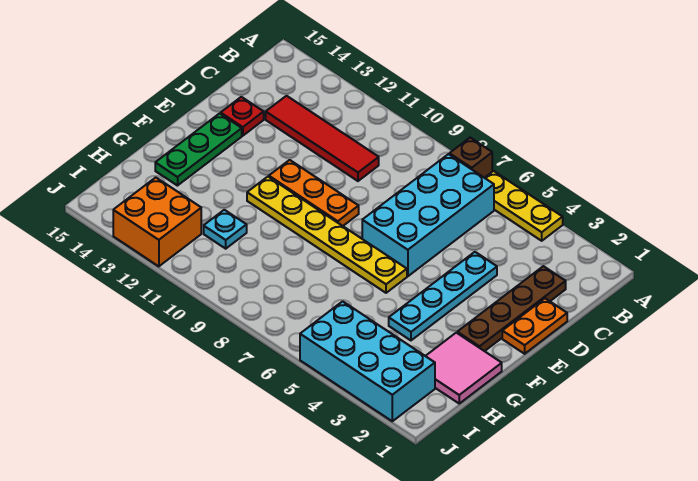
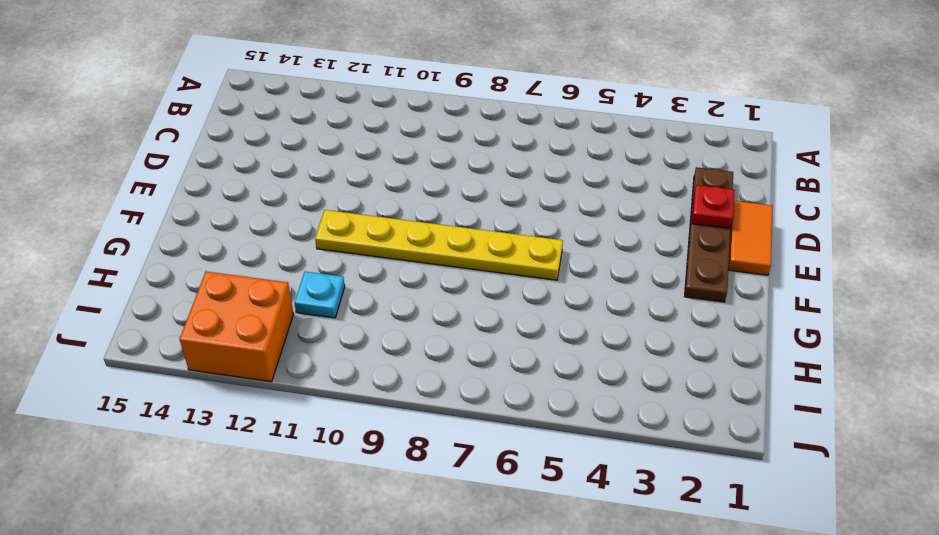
orange 1x2 tile [728,201,773,275] -> orange 1x2 plate [502,299,567,354]
red 1x1 plate [692,185,735,229] -> red 1x1 plate moved to [221,97,264,136]
none -> yellow 1x3 plate [485,171,563,241]
none -> brown 1x1 brick [449,138,492,178]
none -> cyan 2x4 brick [362,154,494,276]

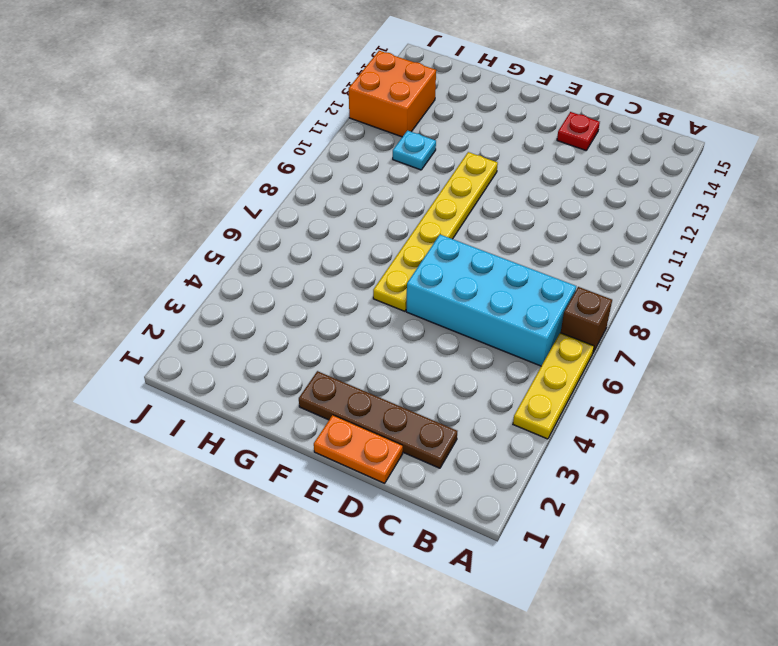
none -> red 1x4 tile [266,96,379,181]
none -> cyan 1x4 plate [389,252,497,340]
none -> orange 1x3 plate [269,160,359,226]

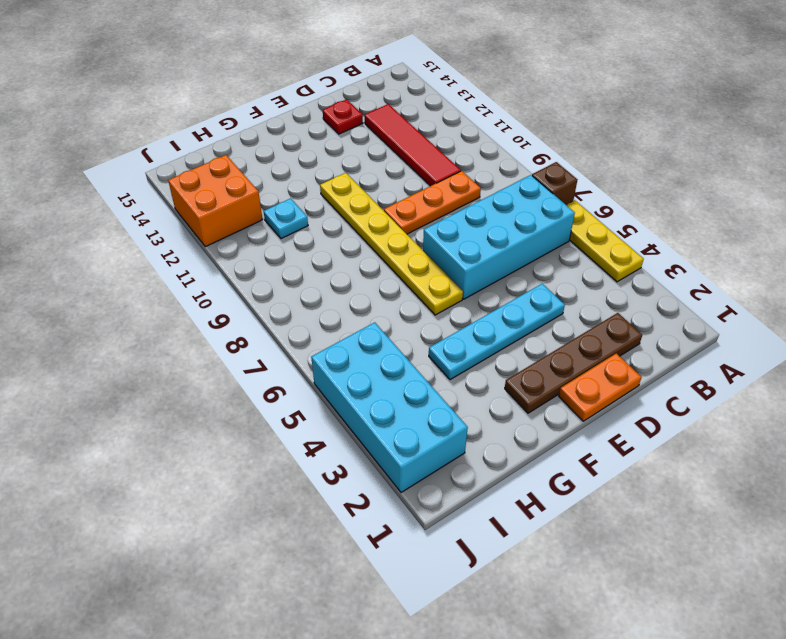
orange 1x3 plate [384,171,481,234] -> orange 1x3 plate turned to [269,160,359,226]
none -> green 1x3 plate [155,113,242,186]
none -> pink 2x2 tile [426,333,502,403]

